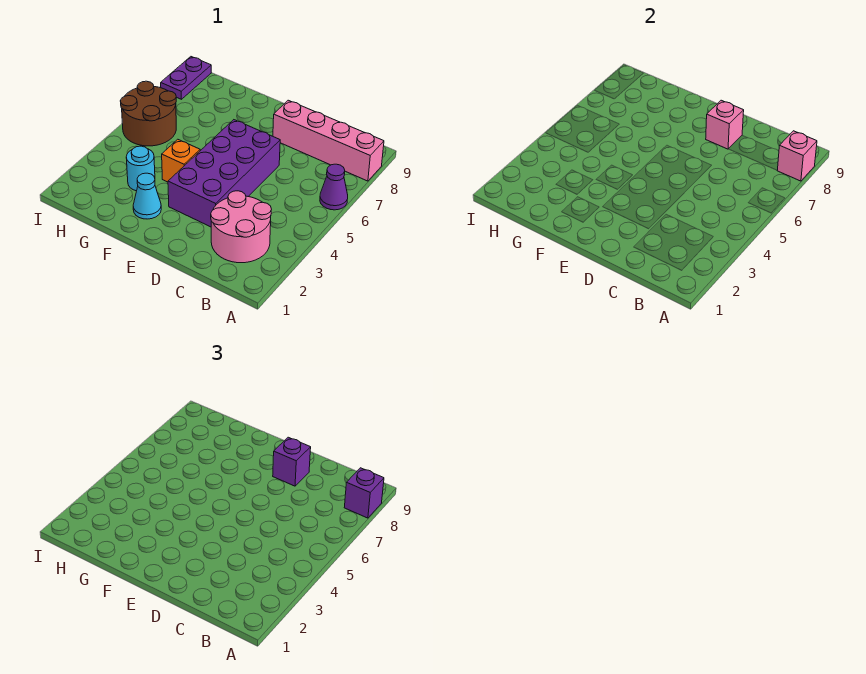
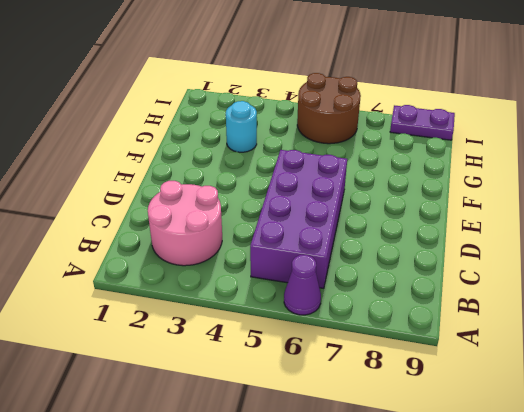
purple 2x4 brick [250,150,347,288] -> purple 2x4 brick turned to [168,120,280,227]
none -> pink 1x4 brick [273,100,384,181]
none -> cyan 1x1 cone [133,173,161,219]
none -> orange 1x1 brick [162,139,200,182]

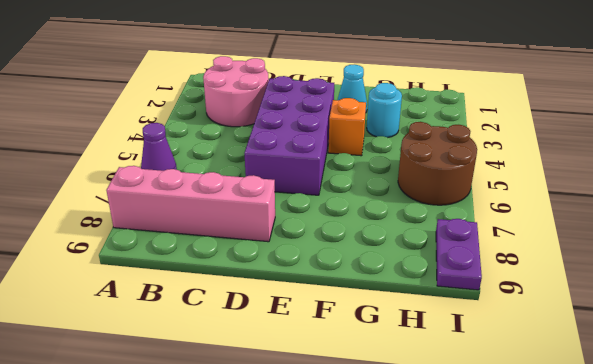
none -> pink 1x1 brick [777,131,817,181]
none -> pink 1x1 brick [706,100,744,149]
none -> purple 1x1 brick [344,468,384,518]

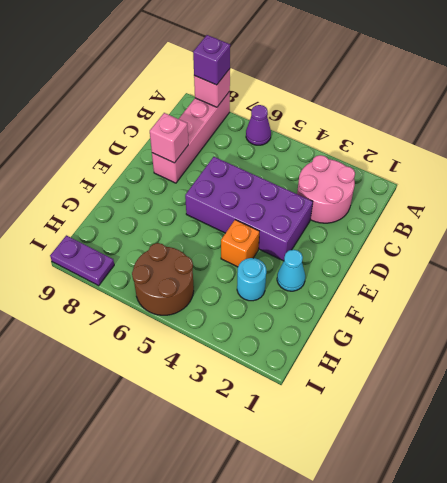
none -> purple 1x1 brick [273,437,311,486]

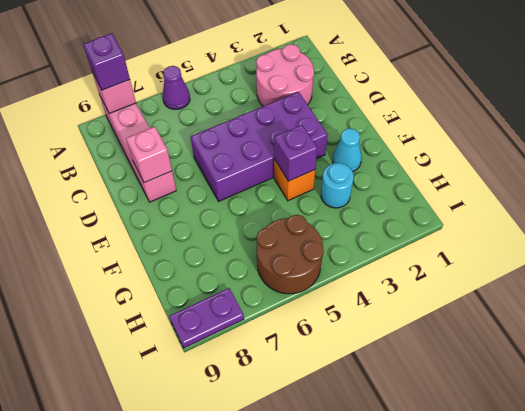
purple 1x1 brick [274,125,317,181] -> purple 1x1 brick moved to [273,437,311,486]

